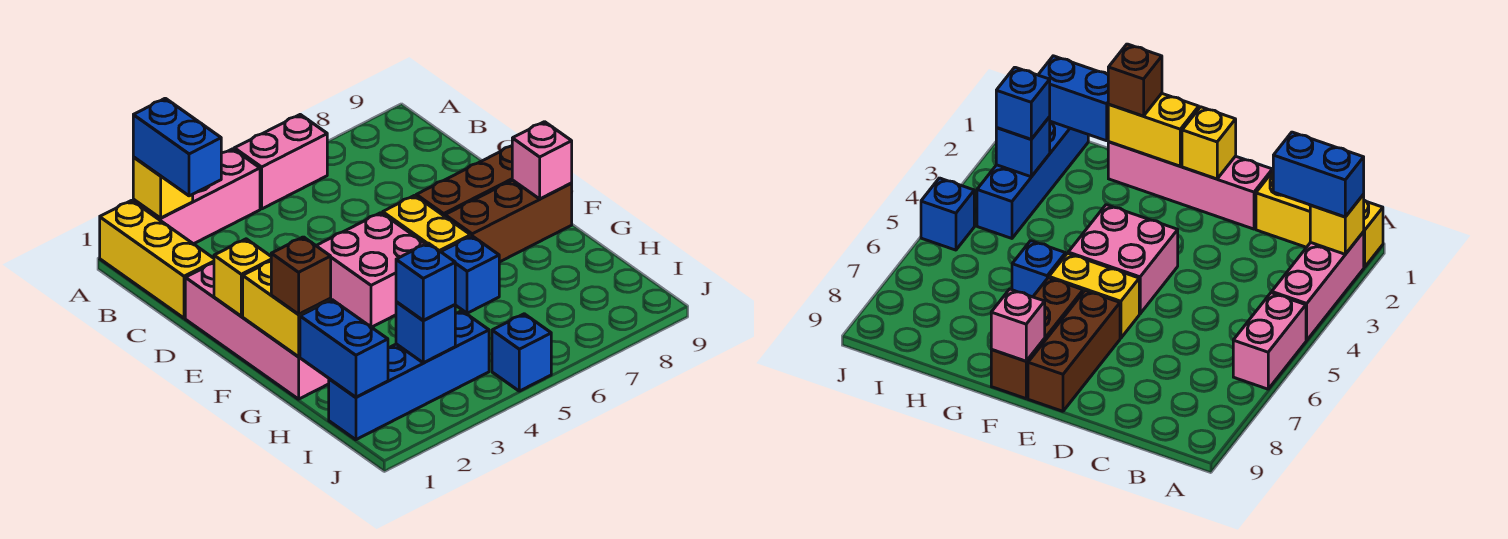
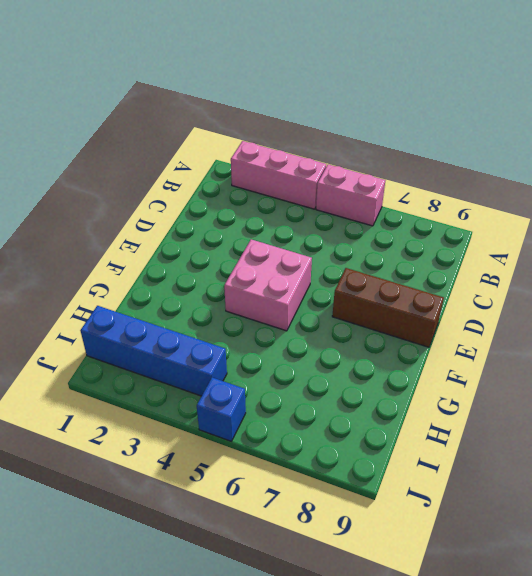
none -> yellow 1x3 brick [100,200,214,318]
none -> pink 1x4 brick [185,263,329,399]
none -> yellow 1x2 brick [383,195,471,252]

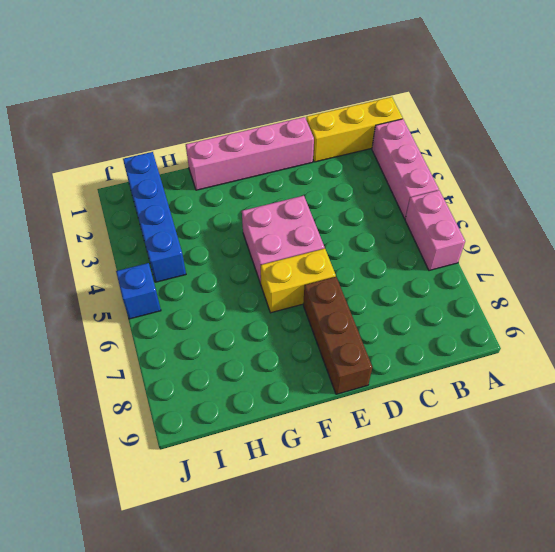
none -> brown 1x3 brick [445,180,572,262]
none -> blue 1x1 brick [441,236,499,313]
none -> yellow 1x1 brick [133,157,193,218]

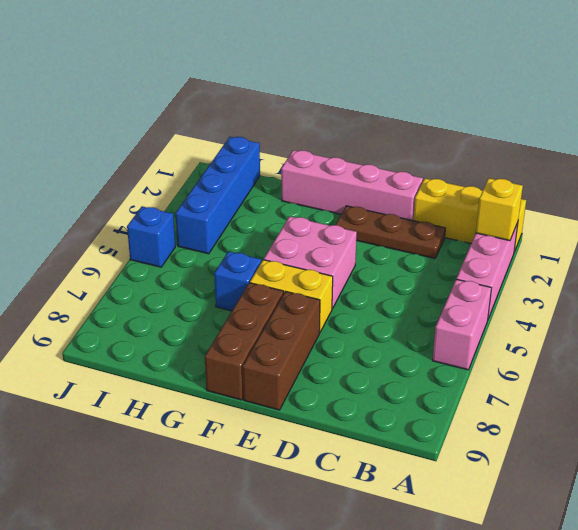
brown 1x3 plate [336,206,445,258] -> none
none -> yellow 1x1 brick [214,239,271,316]
none -> yellow 1x2 brick [243,261,331,357]
none -> pink 1x1 brick [512,122,572,199]

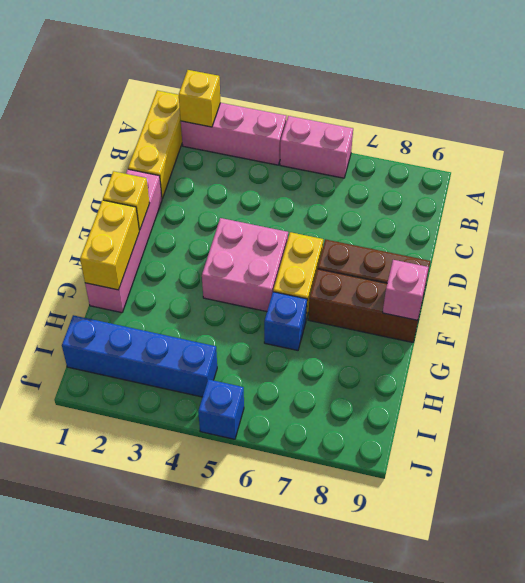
none -> blue 1x2 brick [300,300,388,397]
none -> blue 1x1 brick [396,302,455,363]
none -> blue 1x2 brick [133,98,221,196]

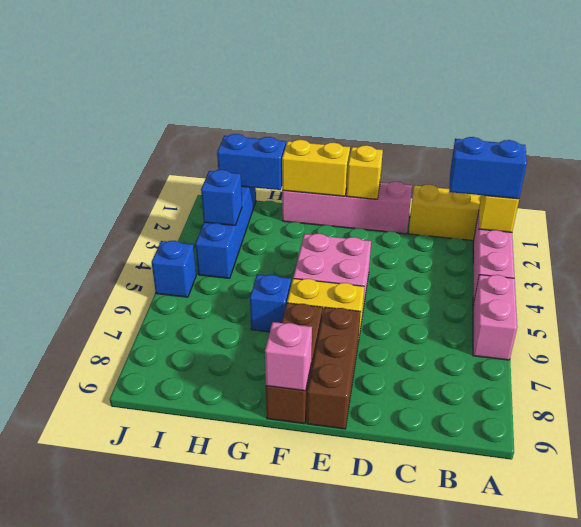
none -> brown 1x1 brick [271,237,331,314]
none -> blue 1x1 brick [396,243,455,320]

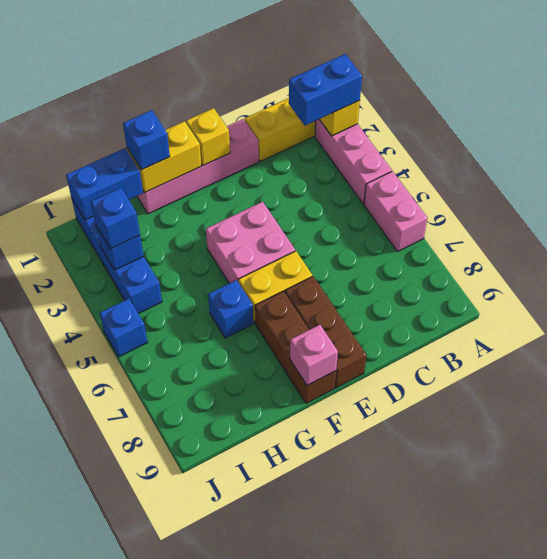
blue 1x1 brick [123,110,170,170] -> brown 1x1 brick [271,237,331,314]

